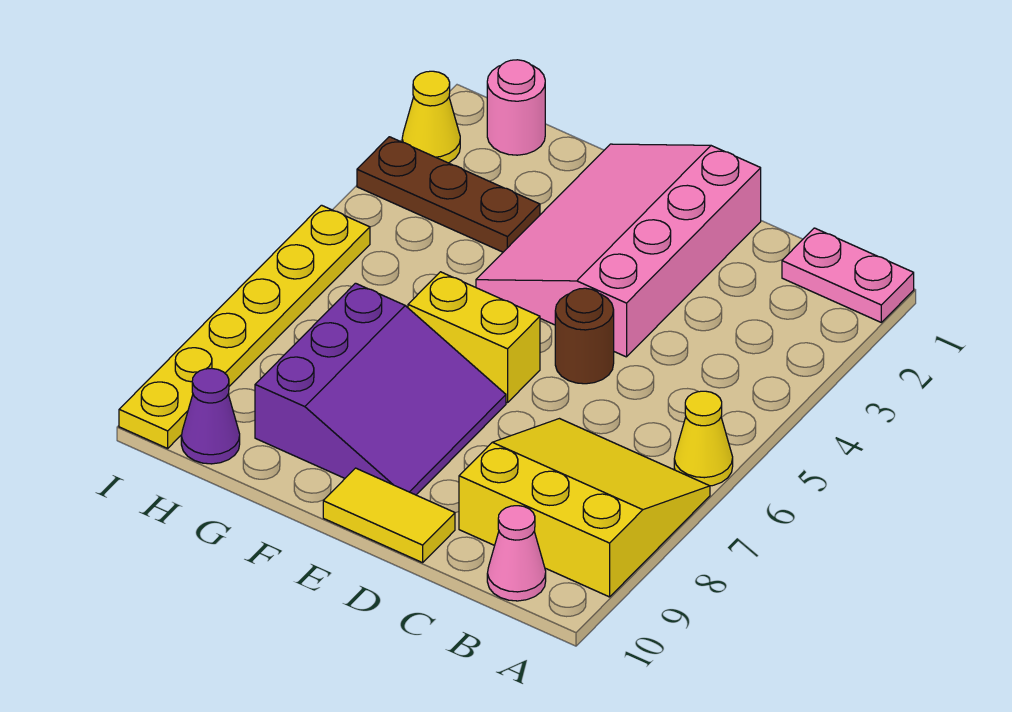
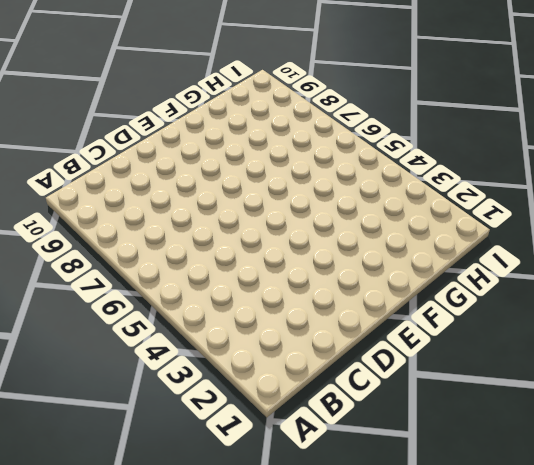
none -> pink 1x2 plate [782,228,914,322]
none -> yellow 1x1 cone [674,391,733,486]
none -> yellow 3x3 slope [459,419,710,597]

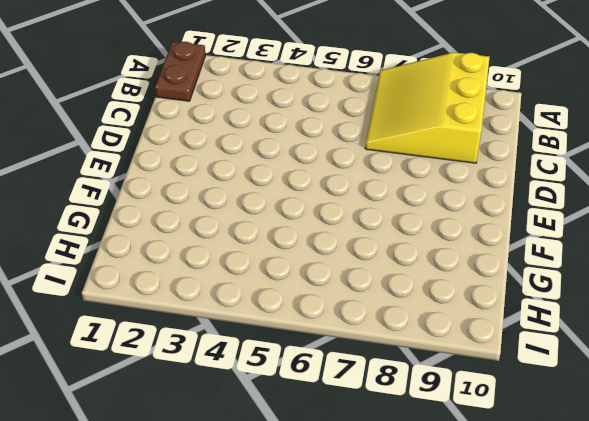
brown 1x2 plate [155,42,205,101] -> pink 1x2 plate [782,228,914,322]
none -> yellow 1x1 cone [674,391,733,486]
none -> pink 1x1 cone [487,506,546,601]
none -> pink 3x4 slope [476,144,761,357]

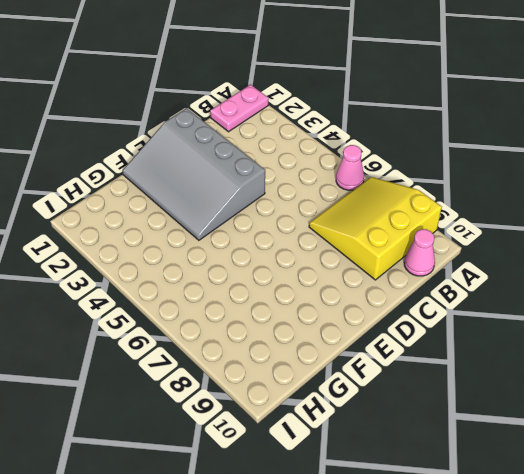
pink 1x1 cone [336,145,364,190] -> yellow 1x1 cone [674,391,733,486]
grey 3x4 slope [122,108,265,240] -> pink 3x4 slope [476,144,761,357]
none -> brown 1x1 round brick [555,288,614,384]
none -> yellow 1x2 tile [323,468,455,563]
none -> yellow 1x2 brick [408,272,540,403]

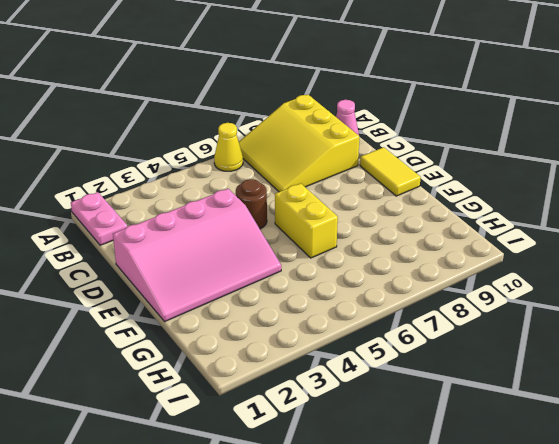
none -> purple 3x3 slope [255,283,506,495]
none -> brown 1x3 plate [357,137,540,252]
none -> pink 1x1 round brick [487,60,545,155]

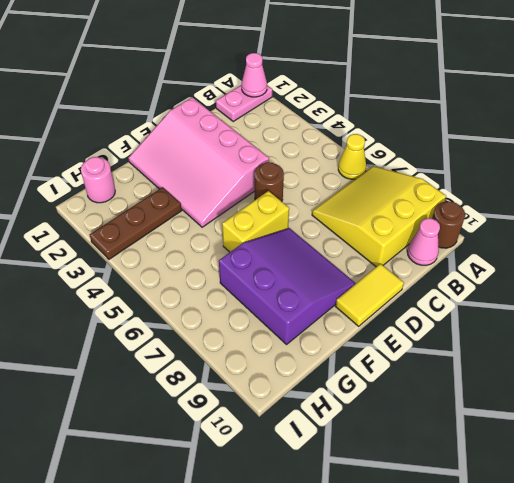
pink 1x1 cone [241,53,267,97] -> none
brown 1x1 round brick [432,201,465,248] -> none
none -> purple 1x1 cone [181,368,240,464]
none -> yellow 1x1 cone [402,71,460,163]
none -> yellow 1x6 plate [119,205,370,448]

